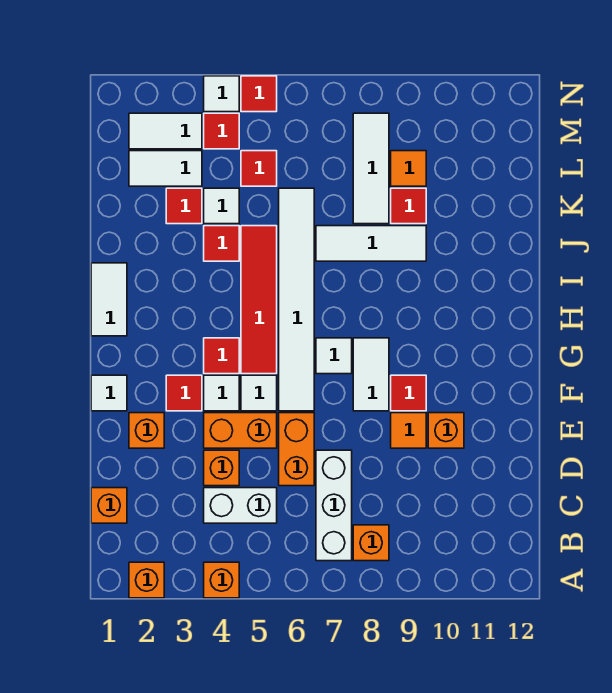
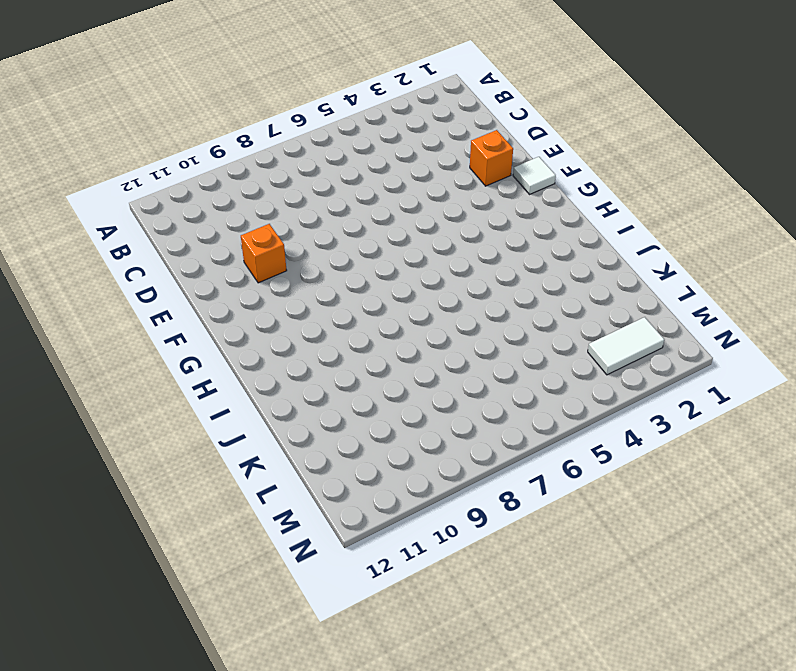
none -> orange 1x1 brick [129,562,164,598]
none -> orange 1x1 brick [204,562,239,598]
none -> white 1x3 brick [316,450,352,561]
none -> orange 1x1 brick [353,525,389,561]

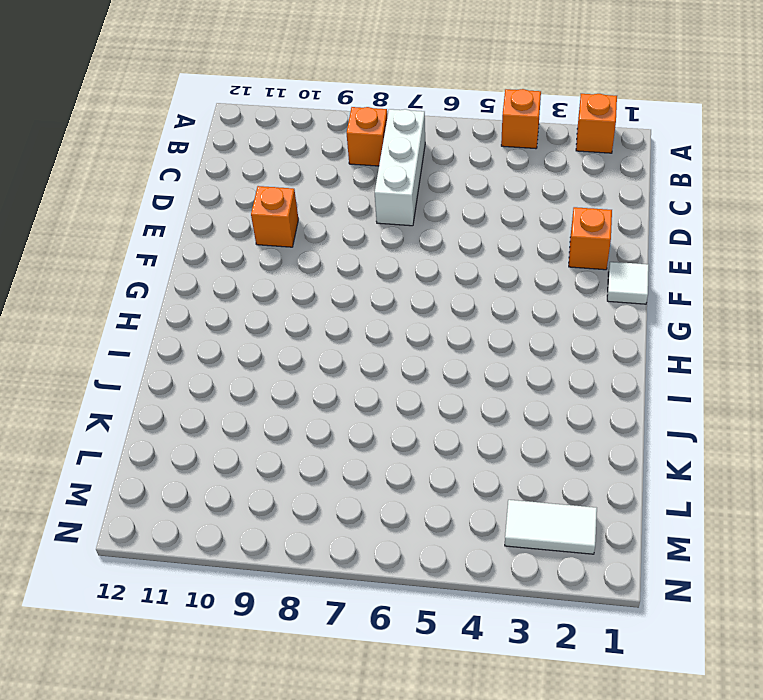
none -> orange 1x1 brick [91,488,127,523]
none -> white 1x2 brick [204,488,277,523]
none -> orange 1x1 brick [204,450,239,486]
none -> orange 1x2 brick [279,413,314,486]

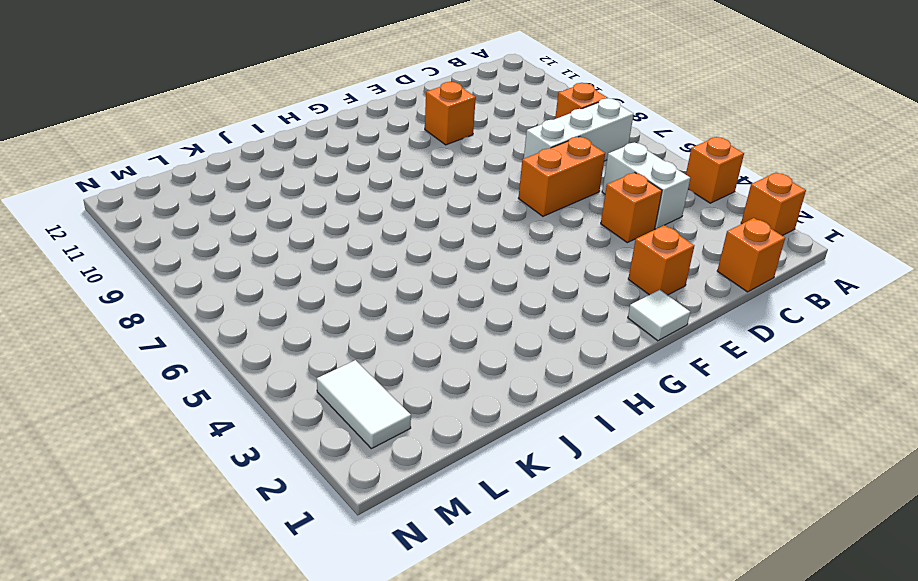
none -> orange 1x2 brick [204,413,277,448]
none -> orange 1x1 tile [391,413,426,448]
none -> red 1x1 tile [166,375,202,411]
none -> white 1x1 tile [204,375,239,411]

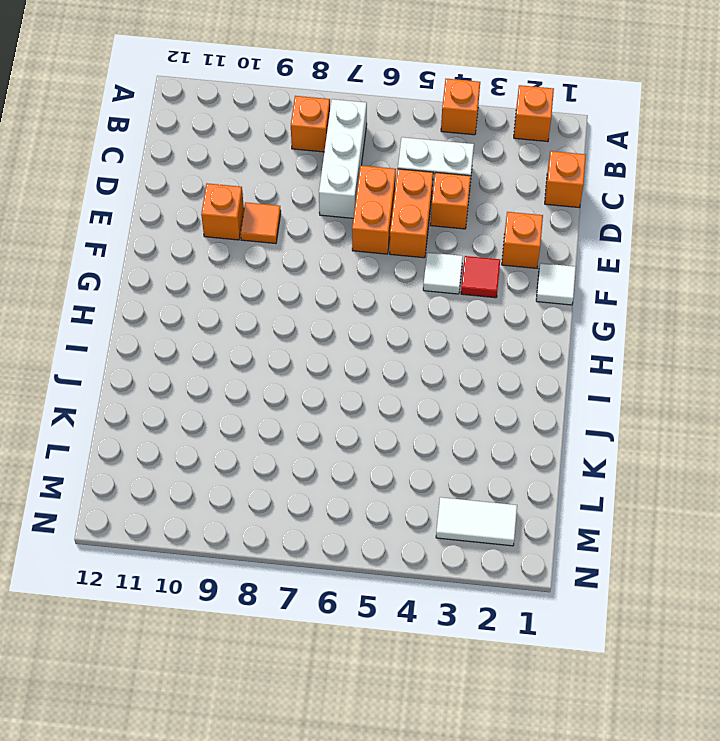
orange 1x2 brick [390,169,433,258] -> orange 1x2 brick turned to [204,413,277,448]
none -> white 1x1 tile [241,375,277,411]
none -> white 1x6 tile [279,188,314,411]
none -> white 1x2 tile [353,338,389,411]
none -> red 1x1 tile [391,375,426,411]

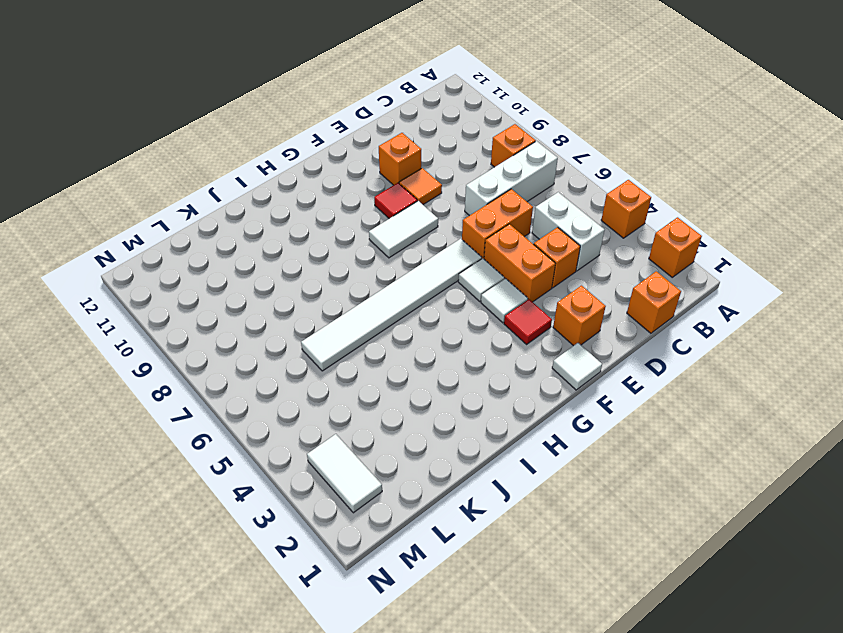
none -> red 1x1 tile [204,338,239,374]
none -> red 1x4 tile [241,226,277,374]
none -> white 1x1 tile [316,338,352,374]
none -> white 1x2 tile [91,263,127,336]

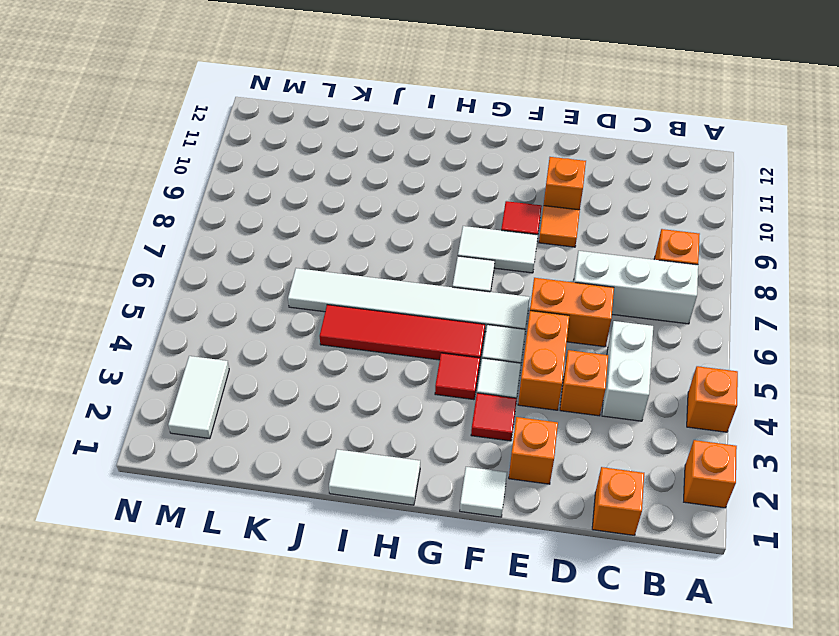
none -> red 1x1 tile [204,226,239,261]
none -> white 1x3 tile [316,226,426,261]
none -> red 1x1 tile [166,188,202,224]
none -> white 1x1 tile [204,188,239,224]

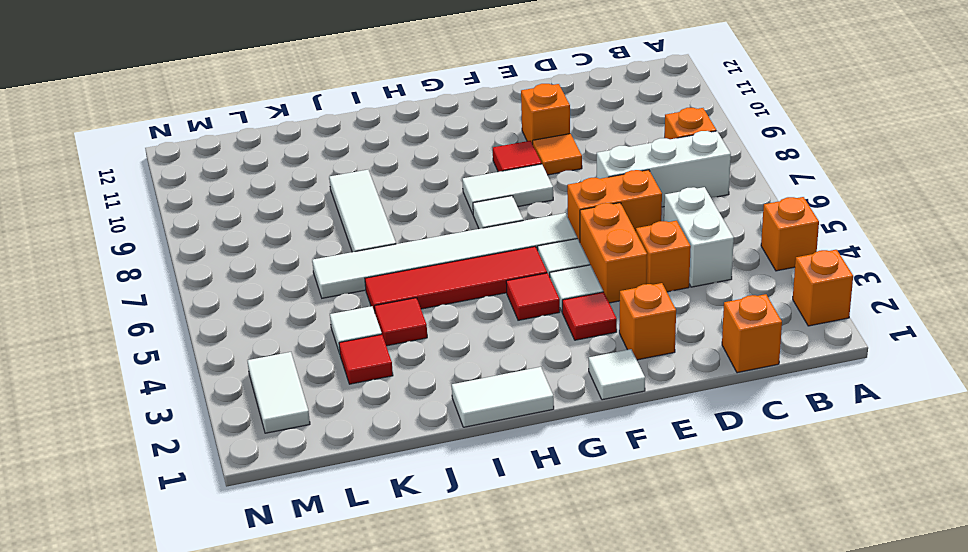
none -> white 1x3 tile [353,113,389,224]
none -> red 1x1 tile [391,188,426,224]
none -> white 1x2 tile [129,151,202,186]
none -> red 1x1 tile [241,151,277,186]

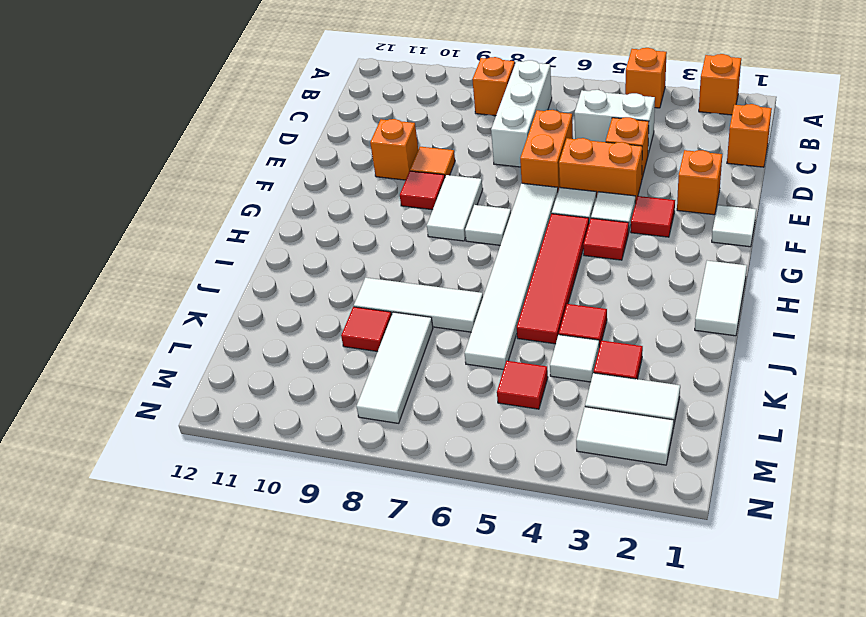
none -> orange 1x1 tile [391,151,426,186]
none -> red 1x1 tile [204,113,239,149]
none -> white 1x1 tile [204,76,239,112]
none -> red 1x1 tile [241,76,277,112]

